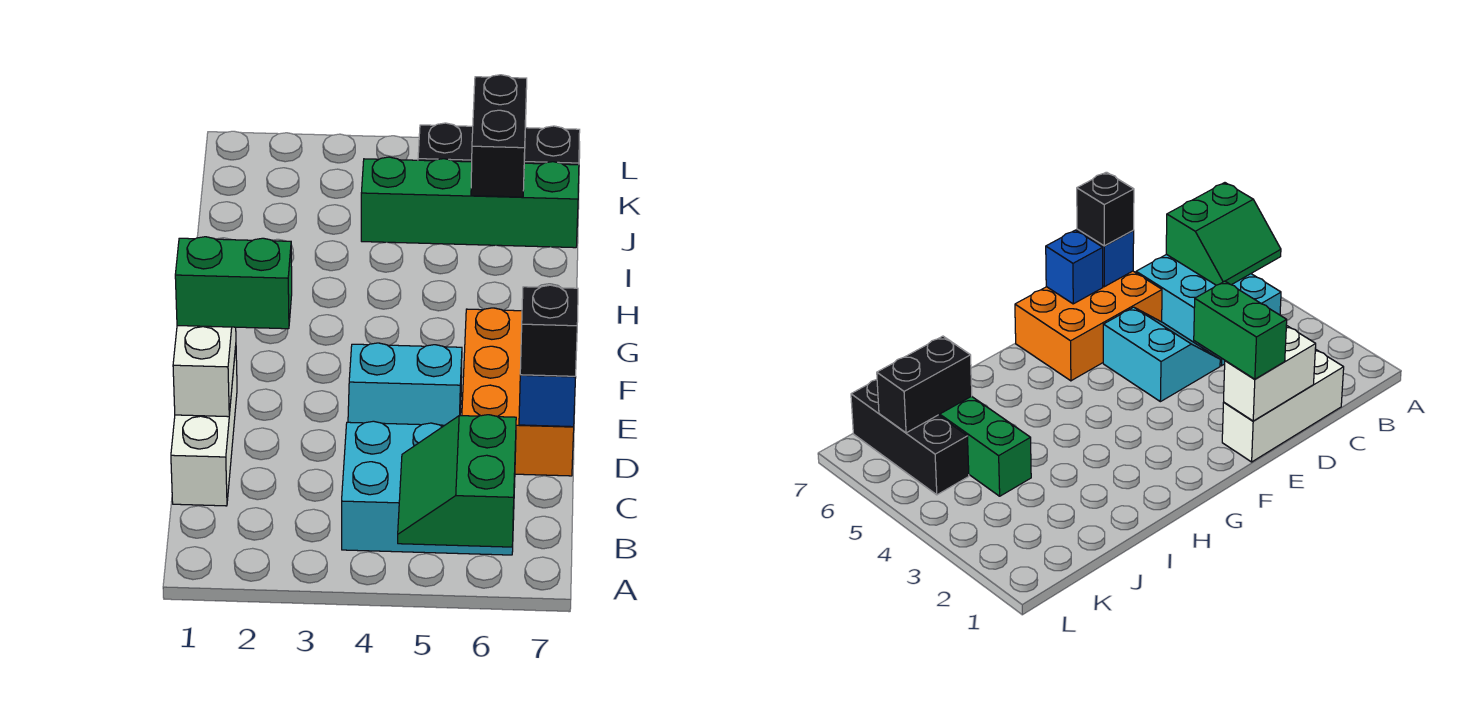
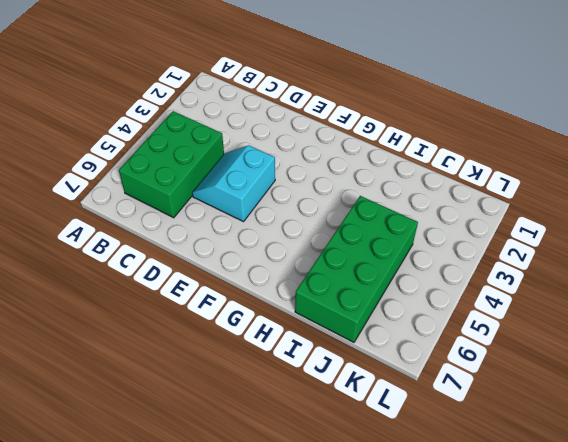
green 2x3 brick [119,111,224,218] -> cyan 2x3 brick [342,421,516,555]
green 2x4 brick [295,196,418,342] -> green 1x4 brick [361,157,579,248]
none -> white 1x3 brick [171,347,237,506]
none -> orange 2x3 brick [462,308,574,476]
none -> black 1x3 brick [418,123,580,165]

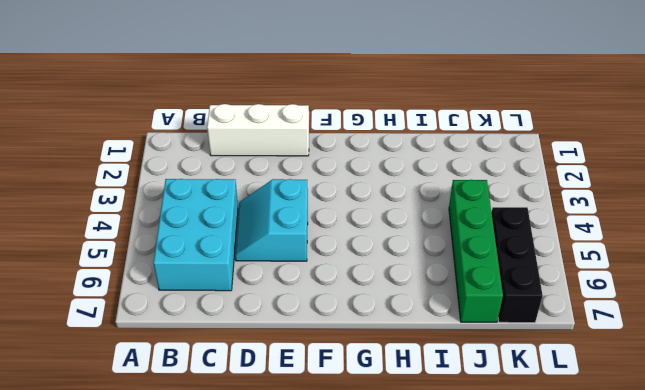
none -> orange 2x3 brick [462,308,574,476]
none -> green 2x2 slope [398,415,516,547]
none -> white 1x2 brick [173,326,236,417]

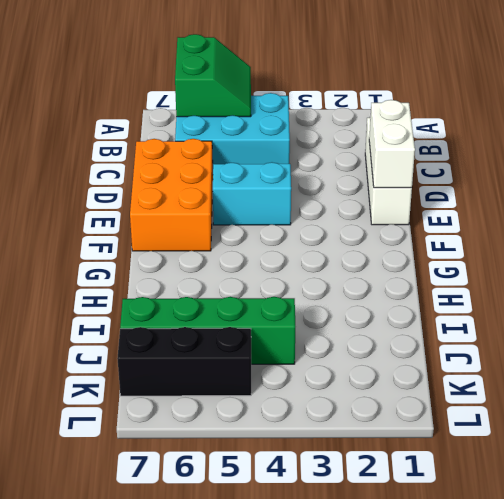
none -> blue 1x1 brick [519,375,576,427]
none -> blue 1x1 brick [1046,230,1103,304]
none -> black 1x2 brick [471,75,527,197]

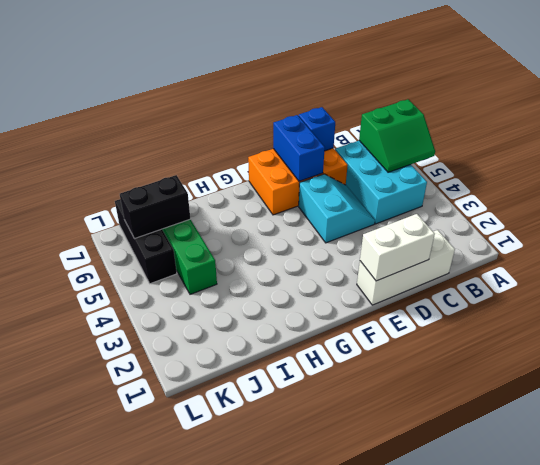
blue 1x2 brick [273,115,325,181] -> blue 1x1 brick [1046,230,1103,304]
none -> black 1x1 brick [520,285,578,376]
none -> green 1x2 brick [175,237,292,329]

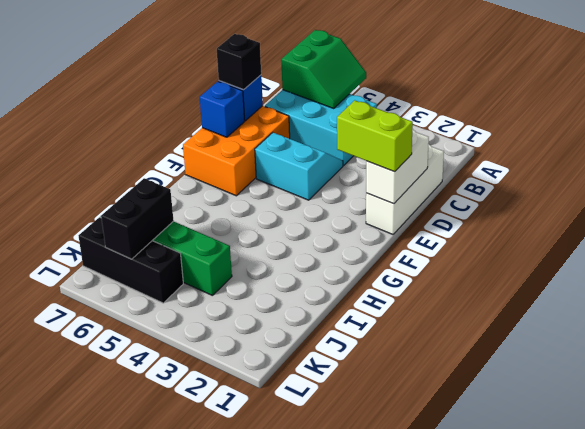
lime 1x2 brick [337,100,413,172] -> green 1x2 brick [175,237,292,329]

